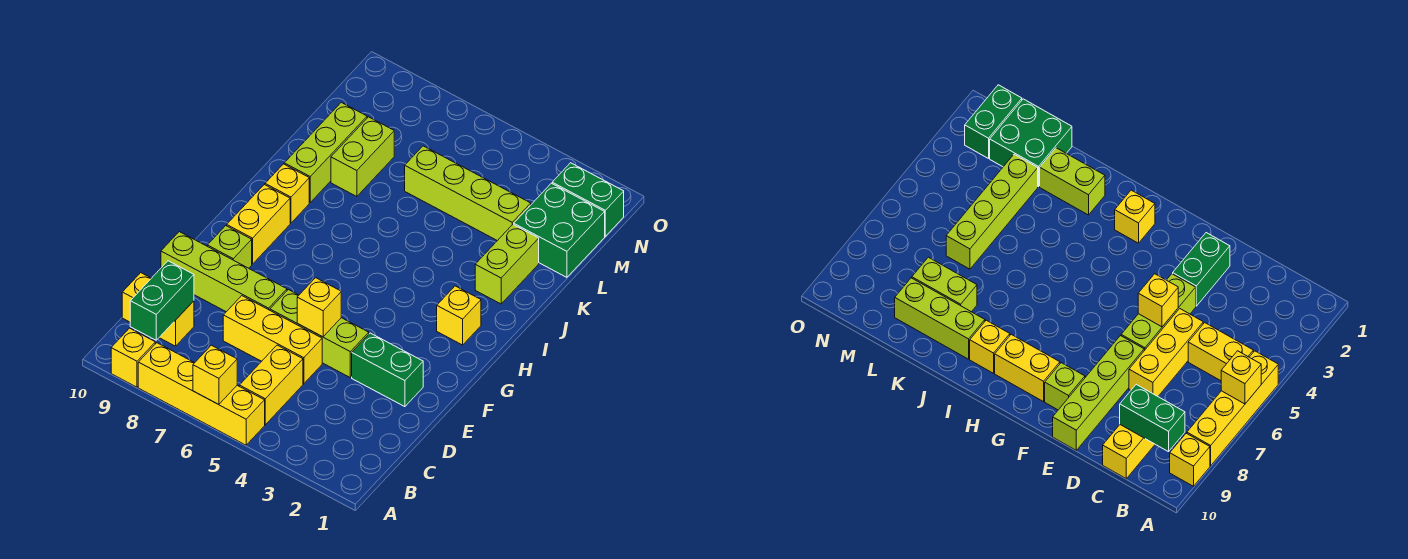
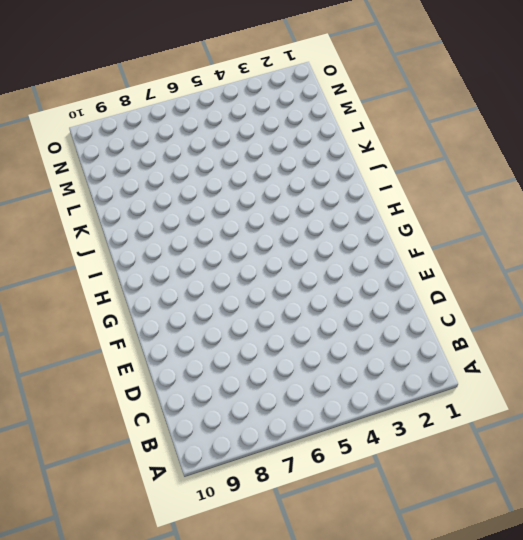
none -> yellow 1x4 brick [138,343,265,445]
none -> yellow 1x1 brick [111,328,155,387]
none -> yellow 1x2 brick [239,345,303,425]

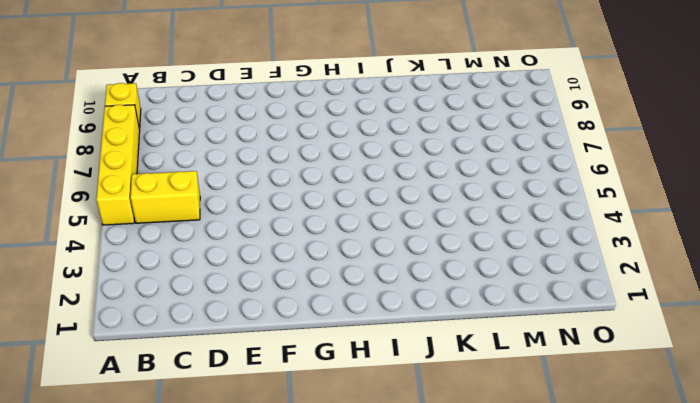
none -> yellow 1x2 brick [122,273,194,346]
none -> yellow 1x3 brick [223,296,322,384]
none -> green 1x2 brick [352,333,423,407]

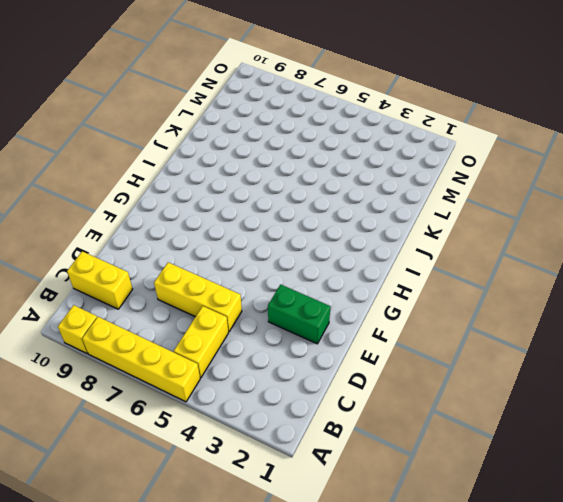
none -> lime 1x3 brick [270,290,369,377]
none -> lime 1x4 brick [161,232,287,312]
none -> lime 1x1 brick [207,226,252,268]

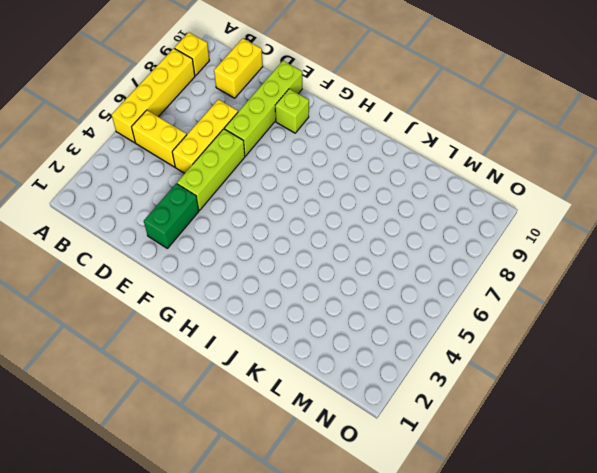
none -> yellow 1x2 brick [227,185,290,264]
none -> yellow 1x1 brick [437,286,481,345]
none -> yellow 1x1 brick [265,164,309,223]

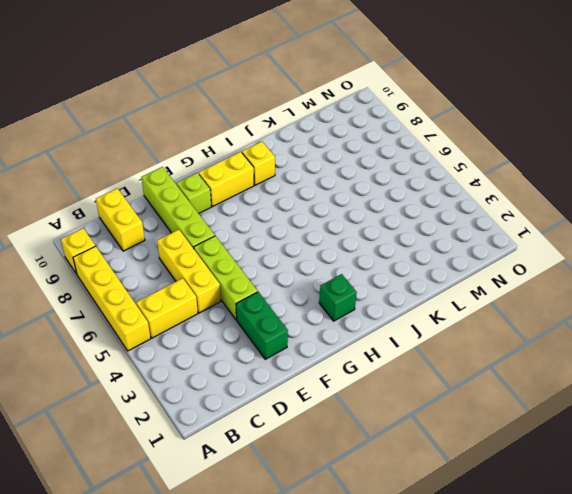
green 1x1 brick [319,274,357,321] -> yellow 1x1 brick [437,286,481,345]
none -> lime 1x2 brick [475,224,539,304]
none -> lime 1x3 brick [284,102,367,202]
none -> lime 1x2 brick [331,117,394,197]

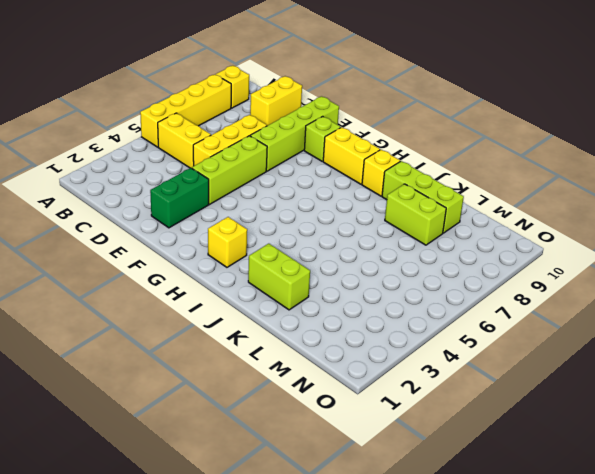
none -> green 2x2 brick [514,183,605,277]
none -> lime 1x4 brick [405,146,531,241]
none -> green 1x2 brick [552,163,624,236]

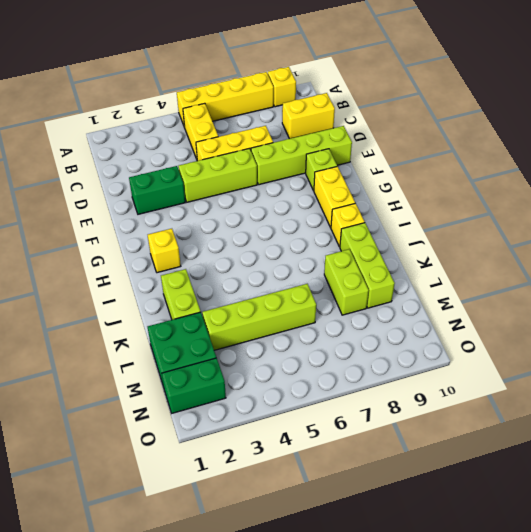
none -> yellow 1x1 brick [193,345,237,405]
none -> green 1x2 brick [130,261,194,340]
none -> yellow 1x1 brick [297,278,341,337]

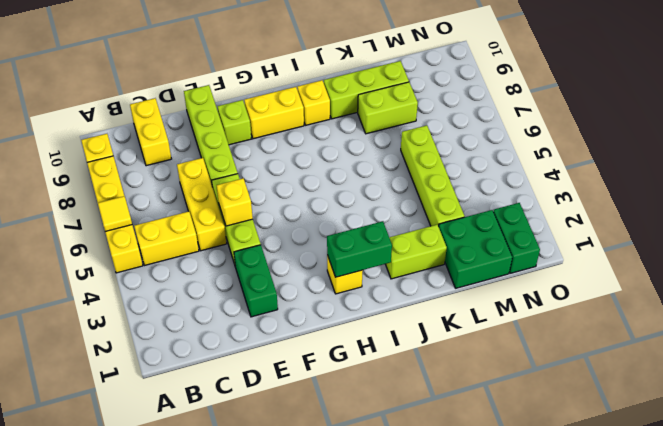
yellow 1x1 tile [98,196,132,232] -> yellow 1x1 brick [193,345,237,405]
green 1x2 brick [327,221,392,277] -> green 1x2 brick moved to [130,261,194,340]

